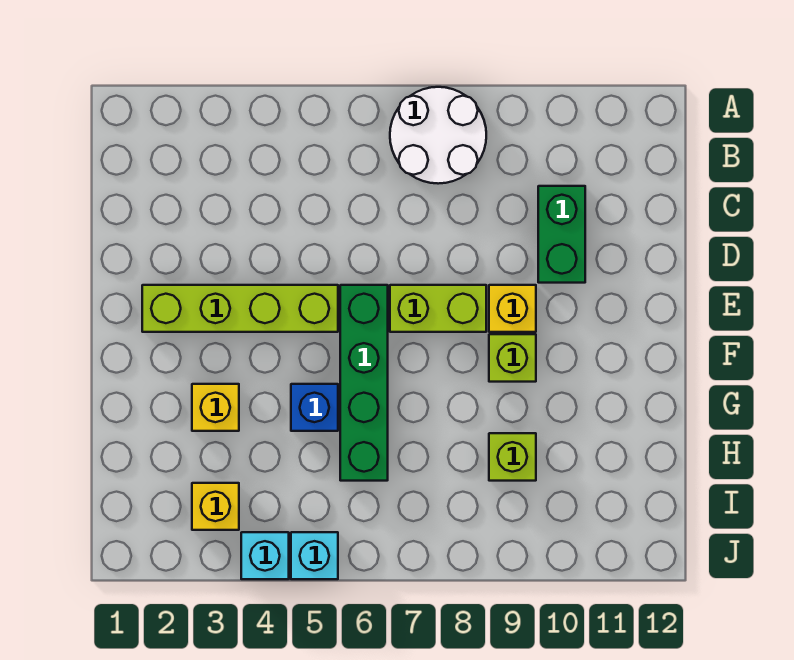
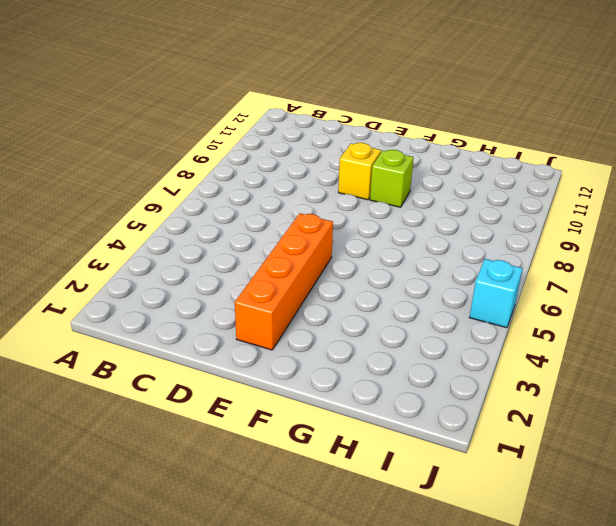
orange 1x4 brick [235,214,333,350] -> lime 1x4 brick [142,285,338,332]
none -> white 2x2 round brick [390,87,486,184]
none -> green 1x2 brick [538,186,585,283]
none -> green 1x4 brick [340,285,388,481]

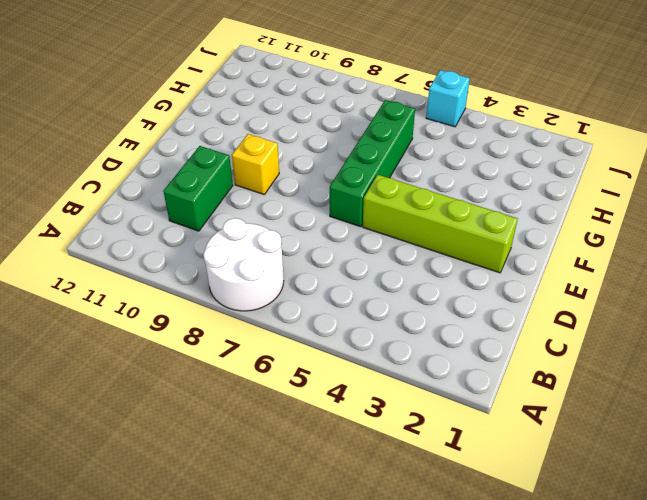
none -> lime 1x2 brick [390,285,486,332]
none -> lime 1x1 brick [489,334,536,382]
none -> yellow 1x1 brick [192,384,239,431]

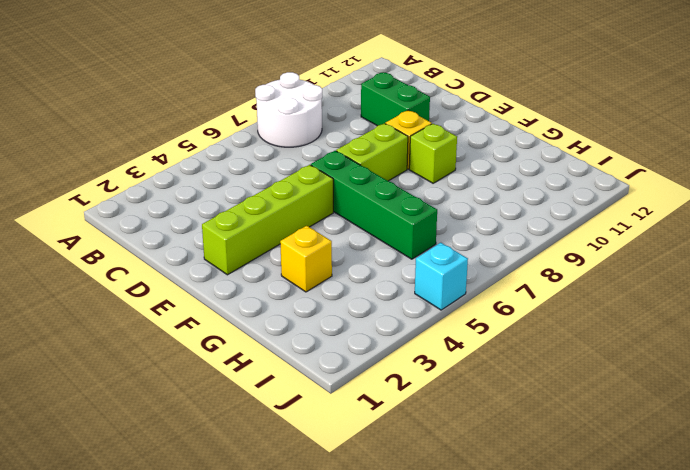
none -> blue 1x1 brick [291,384,338,431]
none -> lime 1x1 brick [489,433,536,481]
none -> yellow 1x1 brick [192,483,239,530]

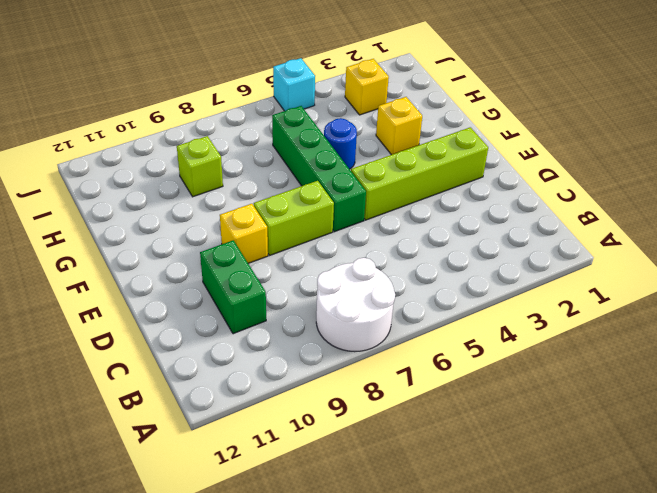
blue 1x1 round brick [324,118,357,169] -> blue 1x1 brick [291,384,338,431]
none -> lime 1x1 brick [489,334,536,382]
none -> cyan 1x1 brick [241,532,289,579]

